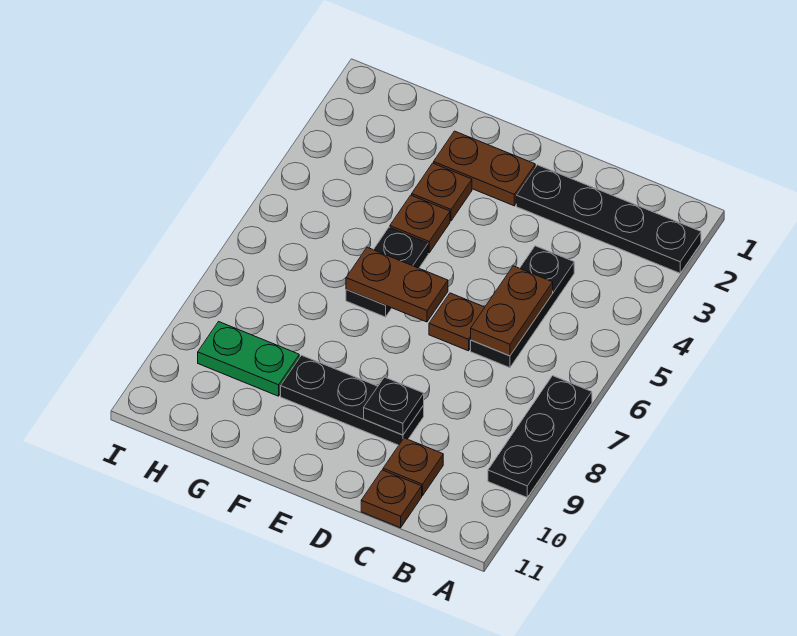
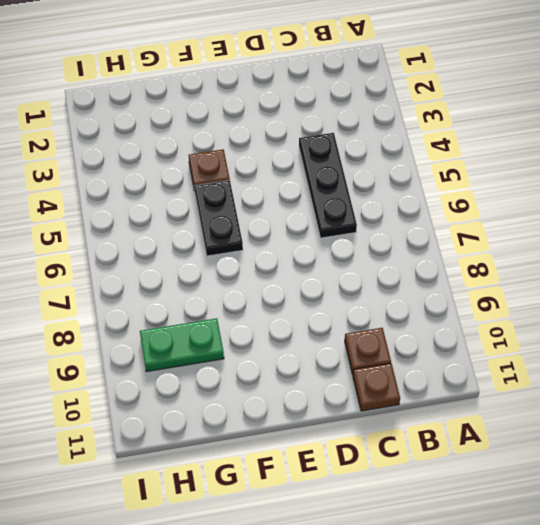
none -> black 1x4 plate [516,165,701,273]
none -> black 1x3 plate [488,376,592,497]
none -> brown 1x1 plate [429,293,485,351]

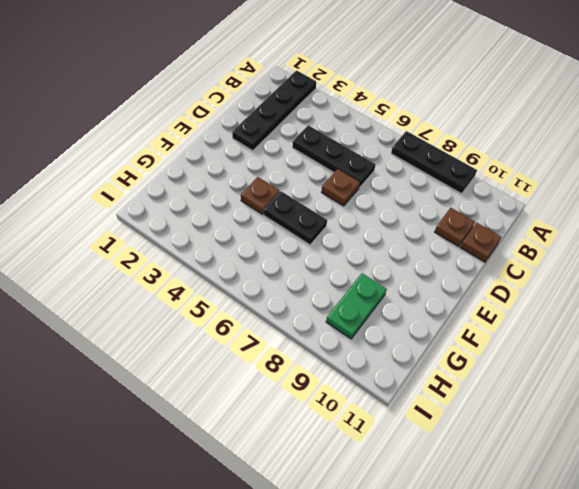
none -> black 1x3 plate [281,355,424,445]
none -> brown 1x2 plate [434,131,535,206]
none -> brown 1x1 plate [412,163,472,221]

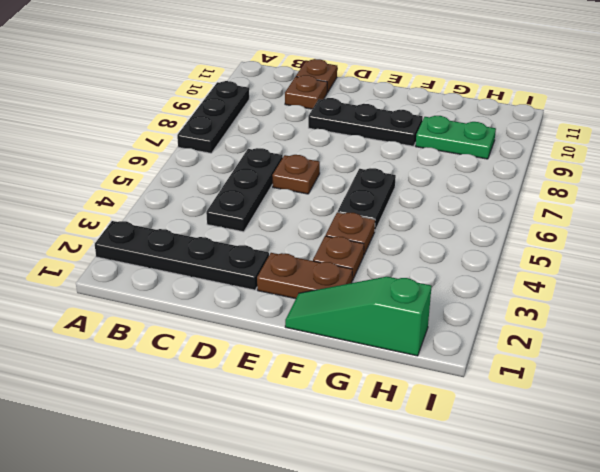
green 1x3 slope [285,277,432,356] -> none
none -> brown 1x2 plate [471,266,553,356]
none -> black 1x1 plate [364,377,424,435]
none -> brown 1x2 plate [346,247,448,322]

